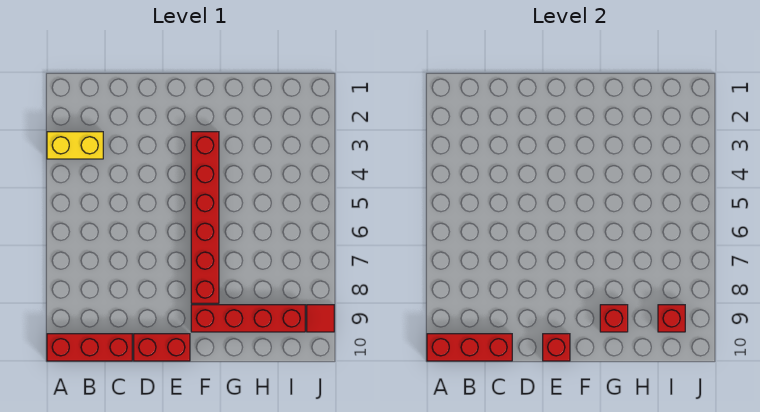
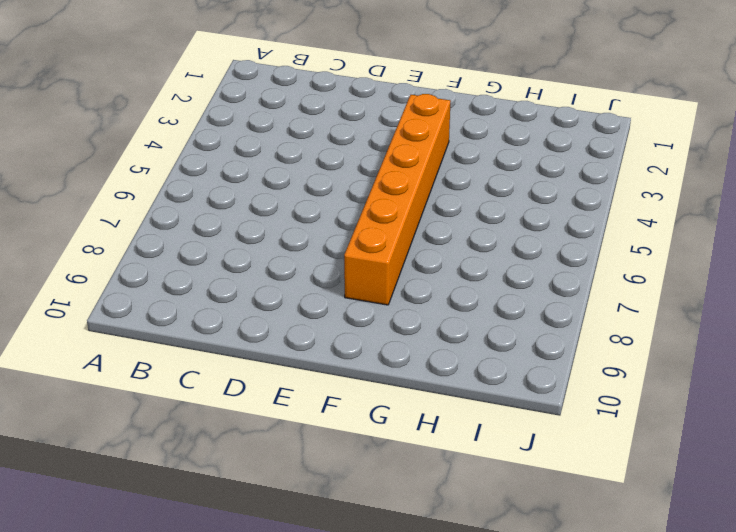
orange 1x6 brick [344,94,451,305] -> red 1x6 brick [191,132,219,303]
none -> yellow 1x2 brick [47,132,103,159]
none -> red 1x3 brick [47,334,132,361]

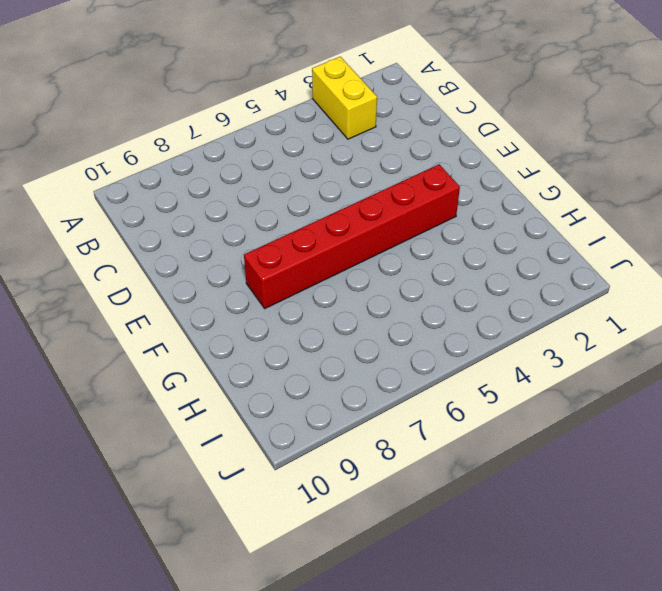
none -> red 1x3 brick [47,334,132,361]
none -> red 1x2 brick [134,334,190,361]

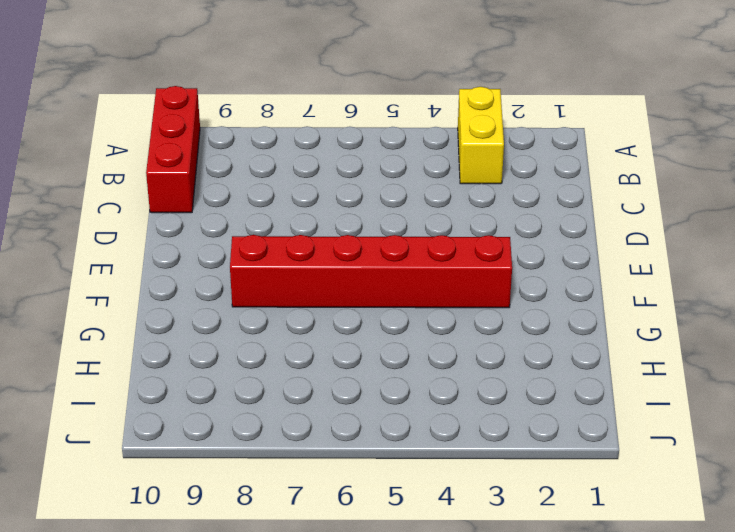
none -> red 1x2 brick [134,334,190,361]
none -> red 1x4 brick [191,305,305,332]

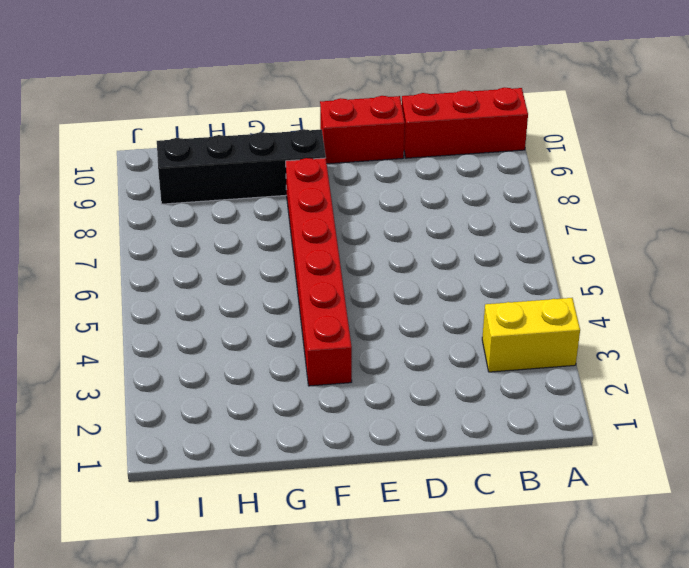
black 1x4 brick [157,129,326,204] -> red 1x4 brick [191,305,305,332]
none -> red 1x1 tile [307,305,334,332]
none -> red 1x3 brick [427,334,512,361]

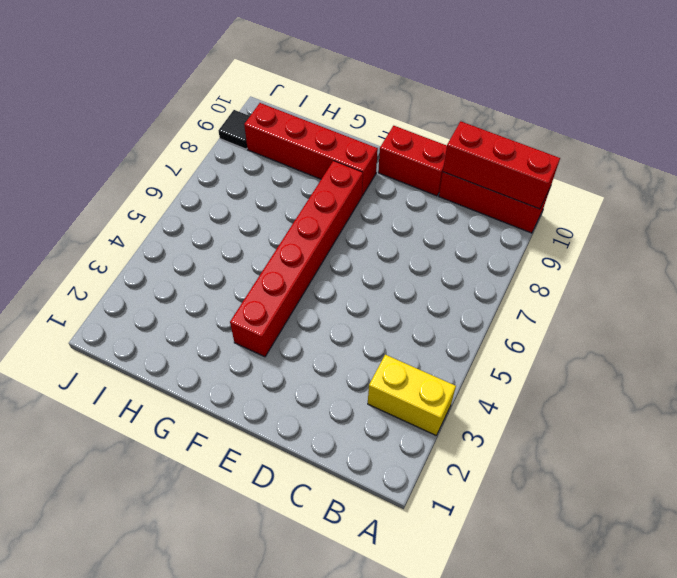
black 1x1 tile [219,110,250,149] -> red 1x1 tile [307,305,334,332]
none -> red 1x1 brick [543,334,570,361]
none -> red 1x1 brick [600,305,628,332]

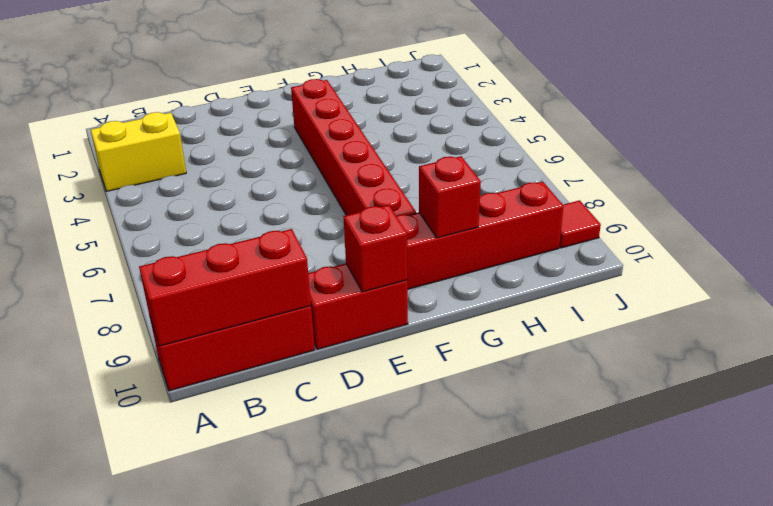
none -> red 1x1 brick [658,305,685,332]

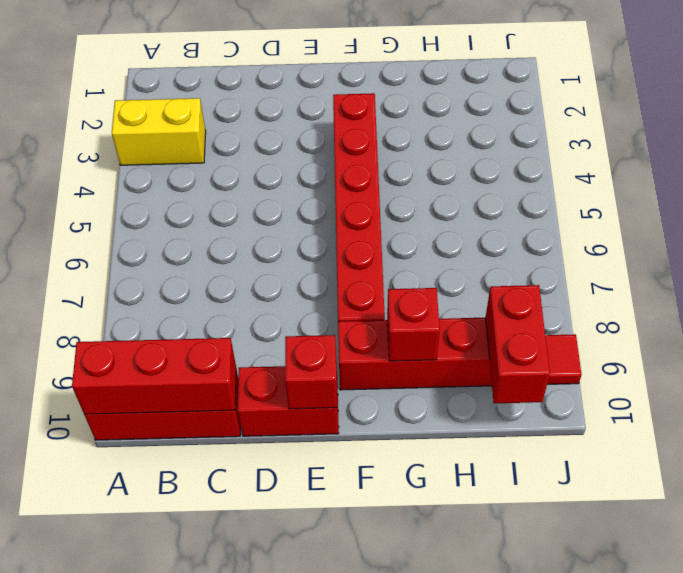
red 1x2 brick [486,285,550,404] -> red 1x1 brick [658,305,685,332]

